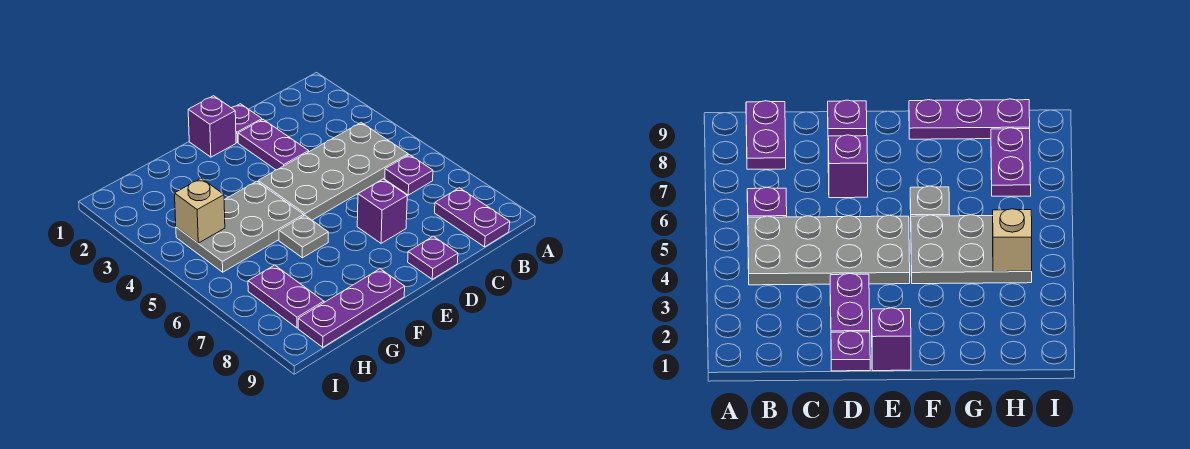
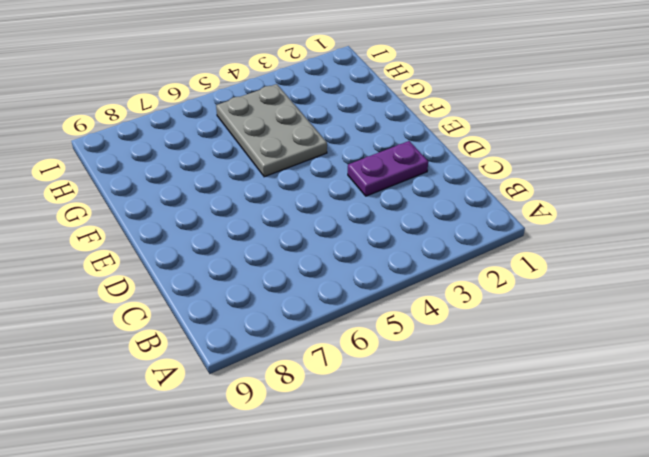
none -> grey 2x4 plate [258,123,408,220]
none -> purple 1x1 plate [385,155,433,195]
none -> purple 1x2 plate [435,188,510,247]

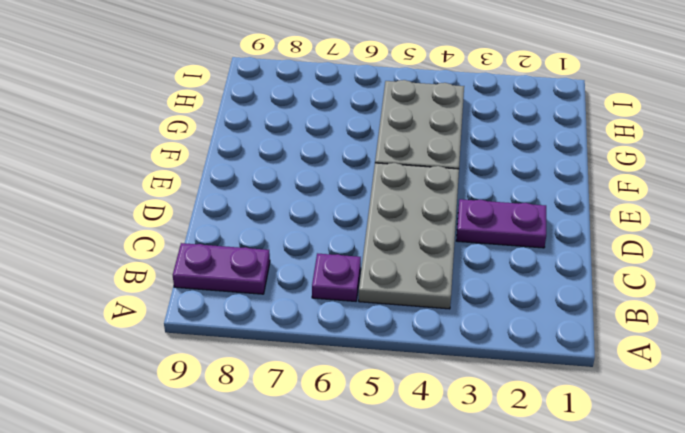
none -> purple 1x1 plate [232,104,262,143]
none -> purple 1x1 brick [357,179,407,243]
none -> purple 1x1 plate [408,236,458,279]

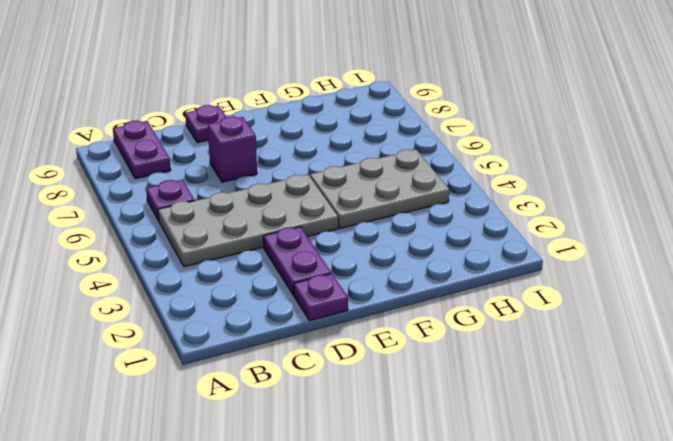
none -> purple 1x1 brick [188,96,236,157]
none -> grey 1x1 plate [279,216,328,258]
none -> purple 1x3 plate [298,269,405,347]

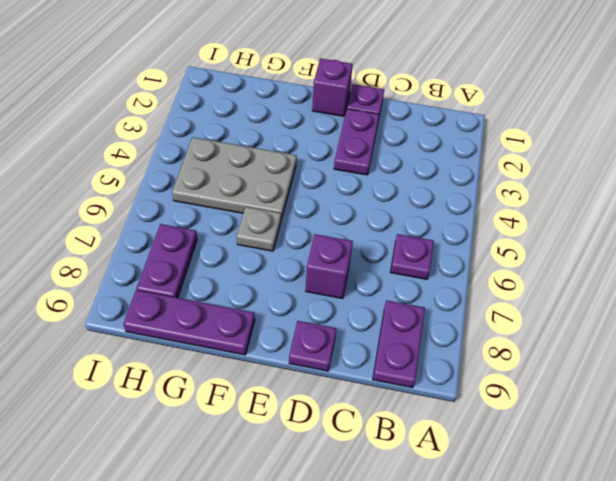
none -> grey 2x4 plate [258,123,408,220]
none -> tan 1x1 brick [174,178,225,243]

